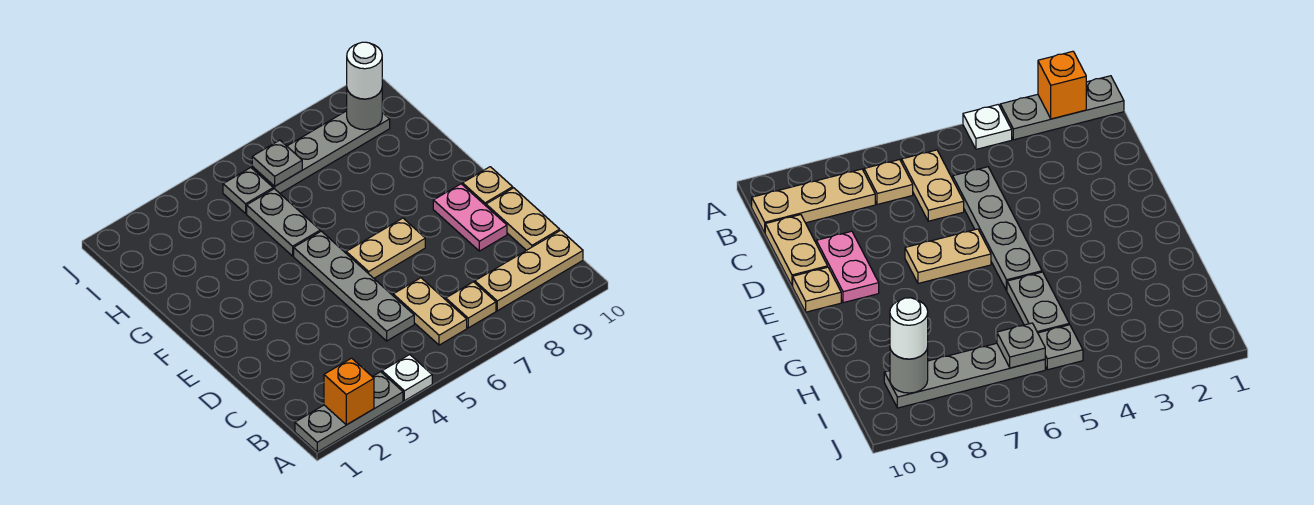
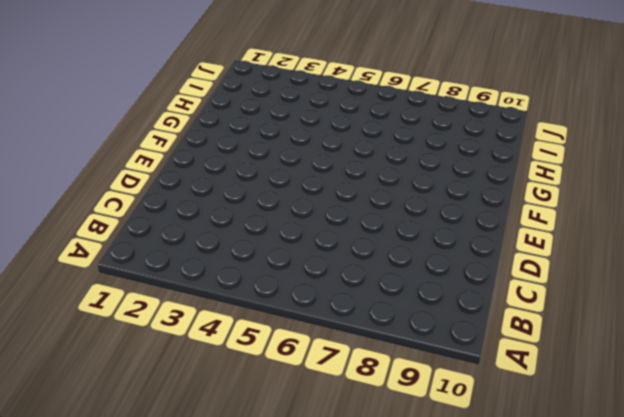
none -> grey 1x3 plate [295,372,403,452]
none -> white 1x1 plate [382,355,432,401]
none -> tan 1x2 plate [393,278,467,345]

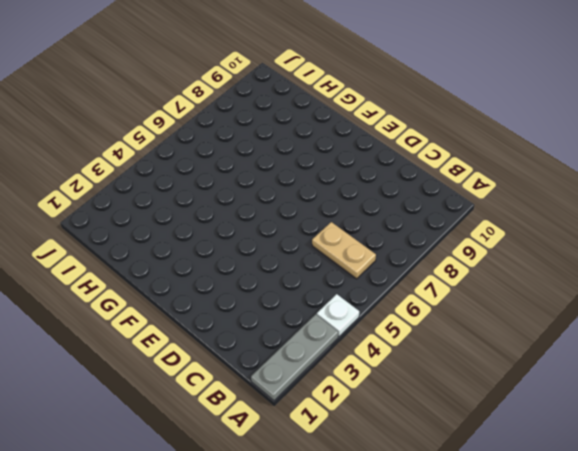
none -> tan 1x1 plate [446,282,496,328]
none -> tan 1x3 plate [475,230,583,311]
none -> grey 1x4 plate [294,231,414,341]

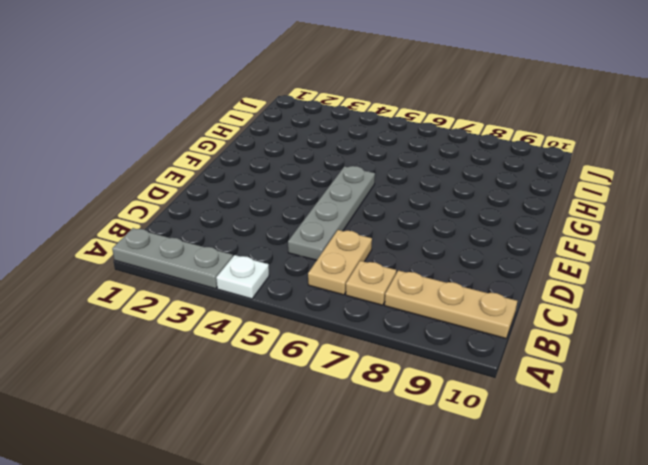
none -> tan 1x2 plate [486,188,560,250]
none -> pink 1x2 plate [433,184,507,251]
none -> tan 1x2 plate [346,218,425,278]

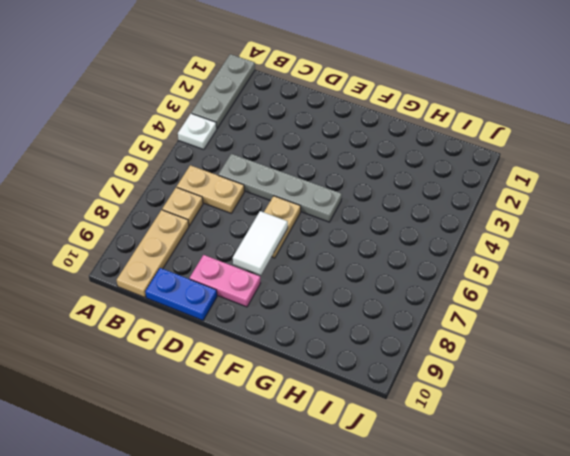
blue 1x2 plate [145,268,217,320] -> tan 1x2 plate [486,188,560,250]
white 1x2 tile [233,211,288,275] -> none
none -> tan 1x1 plate [463,167,513,206]
none -> grey 1x2 plate [247,189,320,256]
none -> grey 1x1 plate [223,168,273,213]

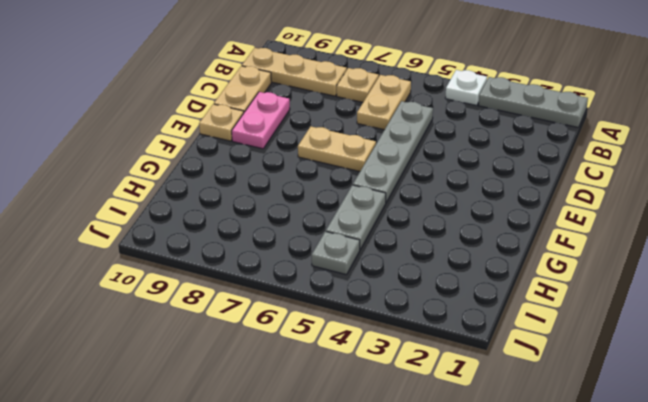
none -> grey 1x4 plate [252,111,390,193]
none -> orange 1x1 brick [324,358,374,425]
none -> grey 1x1 plate [252,140,302,186]

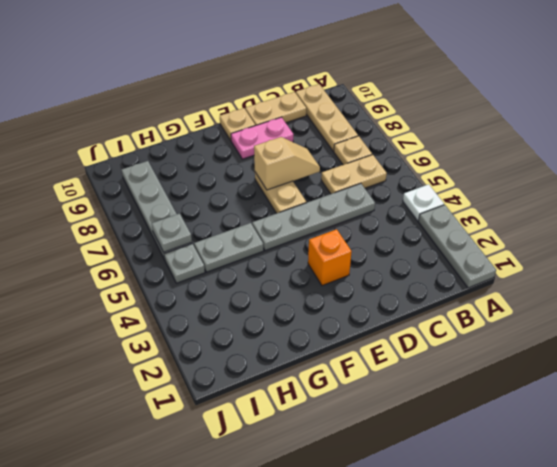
tan 1x2 slope [254,137,320,190] -> none
orange 1x1 brick [308,229,352,286] -> orange 1x1 brick moved to [324,358,374,425]
none -> grey 1x1 round brick [347,90,382,130]
none -> white 1x1 round brick [347,42,382,99]

